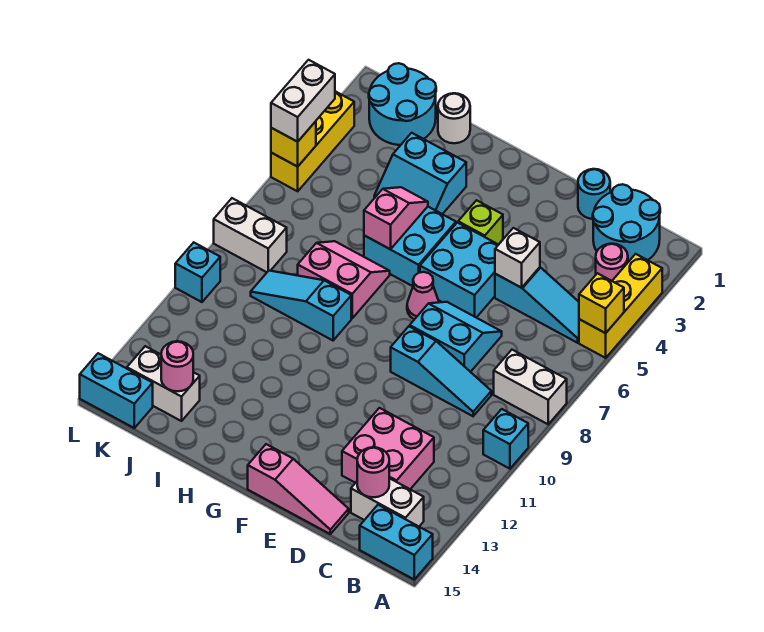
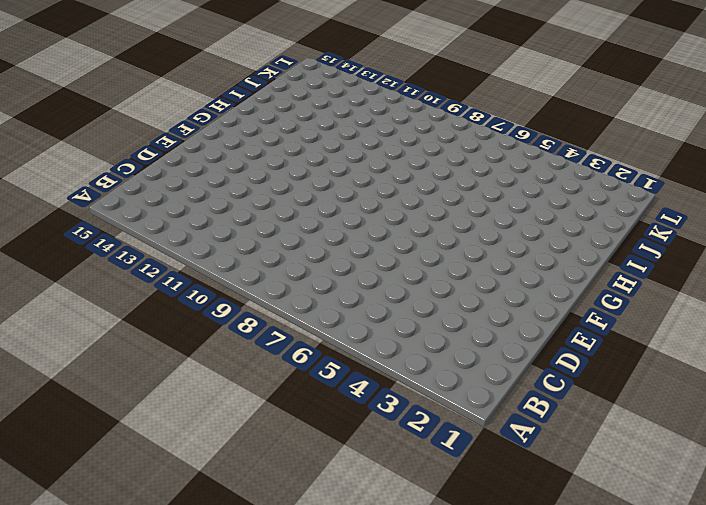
none -> yellow 1x3 brick [579,254,662,358]
none -> white 1x2 brick [494,350,567,424]
none -> cyan 1x1 brick [483,409,528,469]
none -> cyan 1x2 brick [360,505,433,579]

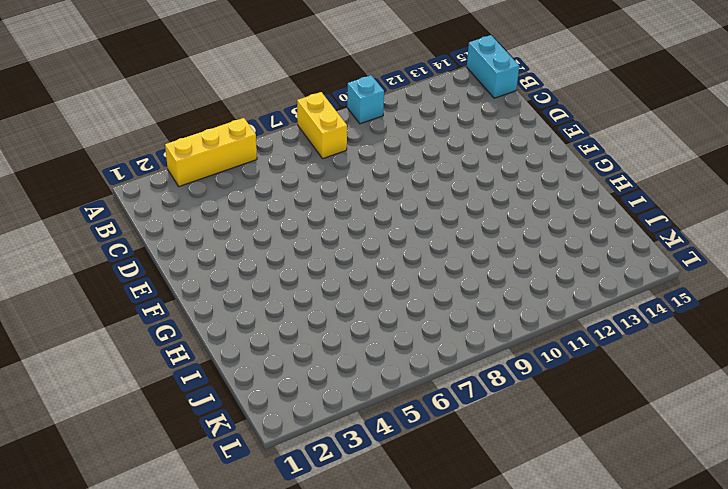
yellow 1x2 brick [297,92,347,158] -> white 1x2 brick [494,350,567,424]
none -> cyan 2x2 round brick [593,184,660,262]
none -> pink 1x1 round brick [596,244,628,281]
none -> cyan 1x3 slope [495,267,579,343]
none -> white 1x2 brick [351,478,424,526]

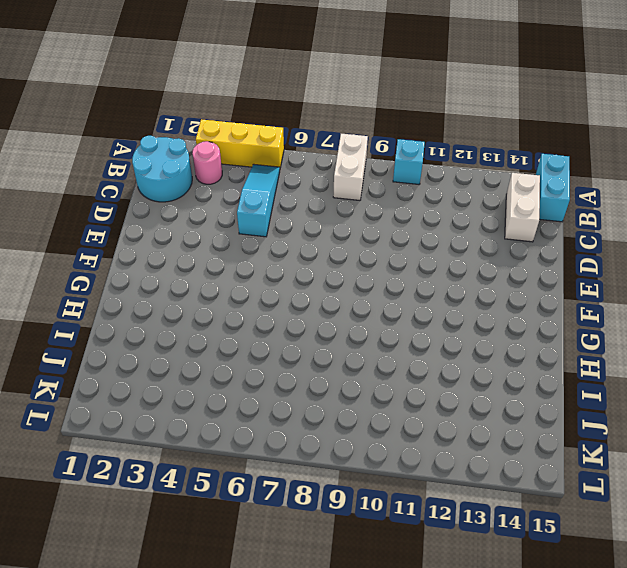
none -> cyan 1x3 slope [391,326,491,416]
none -> pink 2x2 brick [342,408,434,489]
none -> cyan 1x1 round brick [578,169,610,219]
none -> cyan 2x2 slope [410,302,502,372]

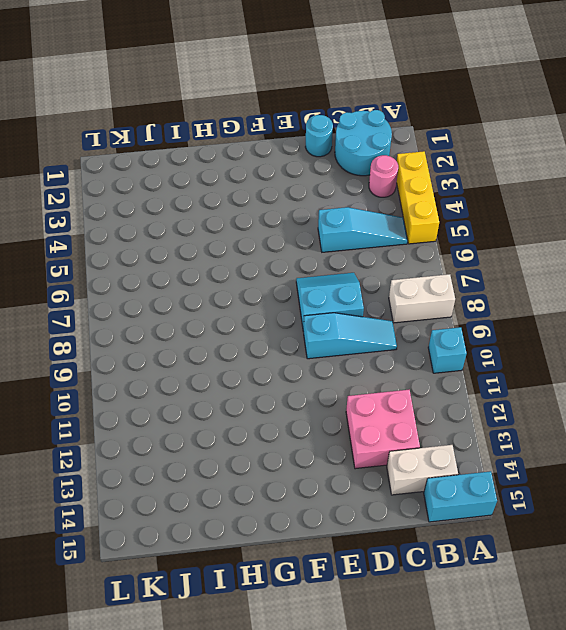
none -> pink 1x3 slope [248,444,349,534]
none -> cyan 2x2 brick [420,222,498,318]
none -> lime 1x1 brick [458,200,503,245]
none -> pink 1x1 cone [407,272,439,319]

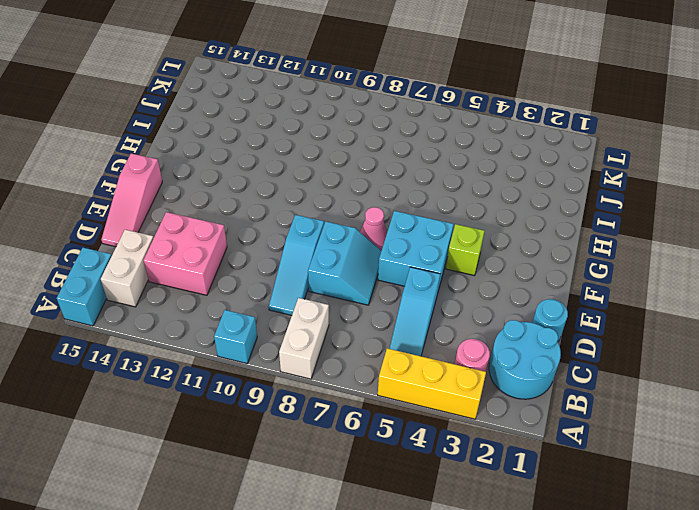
none -> cyan 2x2 brick [364,207,456,286]
none -> cyan 2x2 slope [374,133,466,214]
none -> pink 2x2 slope [298,241,390,318]
none -> cyan 1x3 slope [251,271,351,340]

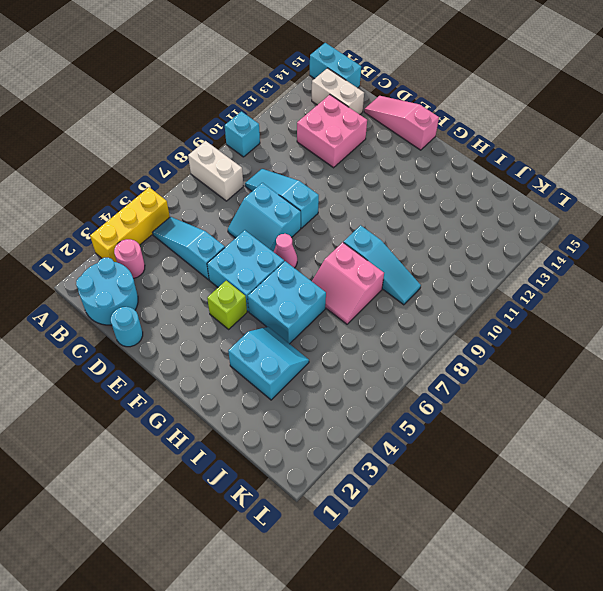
none -> white 1x1 round brick [438,93,470,143]
none -> cyan 2x2 round brick [369,63,436,145]
none -> white 1x2 brick [127,346,200,421]
none -> white 1x2 brick [214,198,287,272]

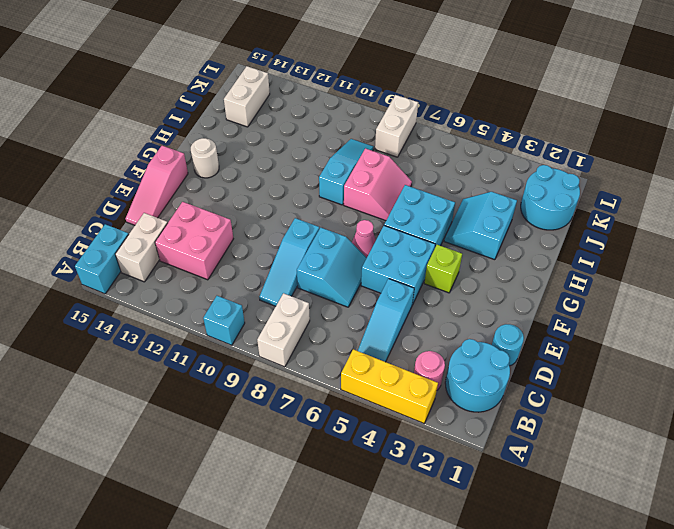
white 1x1 round brick [191,138,219,178] -> white 1x1 round brick moved to [438,93,470,143]
none -> cyan 1x2 brick [80,353,153,428]
none -> yellow 1x3 brick [271,91,354,191]
none -> cyan 1x1 brick [175,243,220,302]
none -> yellow 1x1 brick [579,273,624,333]

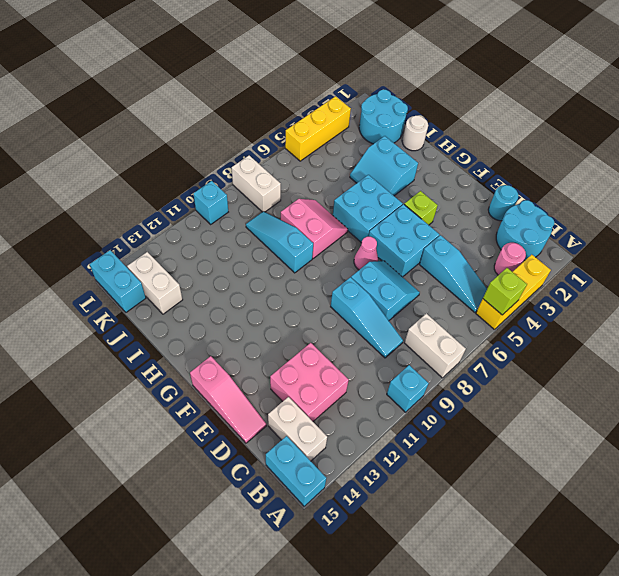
lime 1x1 brick [483,268,527,315] -> yellow 1x1 brick [579,273,624,333]
none -> pink 1x1 round brick [357,447,389,497]
none -> white 1x1 brick [495,228,540,288]
none -> pink 1x2 slope [364,187,428,249]
none -> pink 1x1 round brick [161,341,193,391]

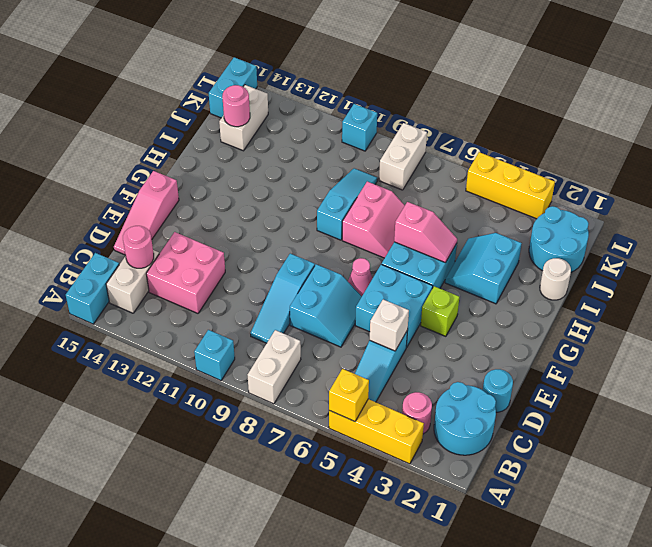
none -> yellow 1x1 brick [271,121,316,167]
none -> white 1x2 brick [271,60,335,142]

